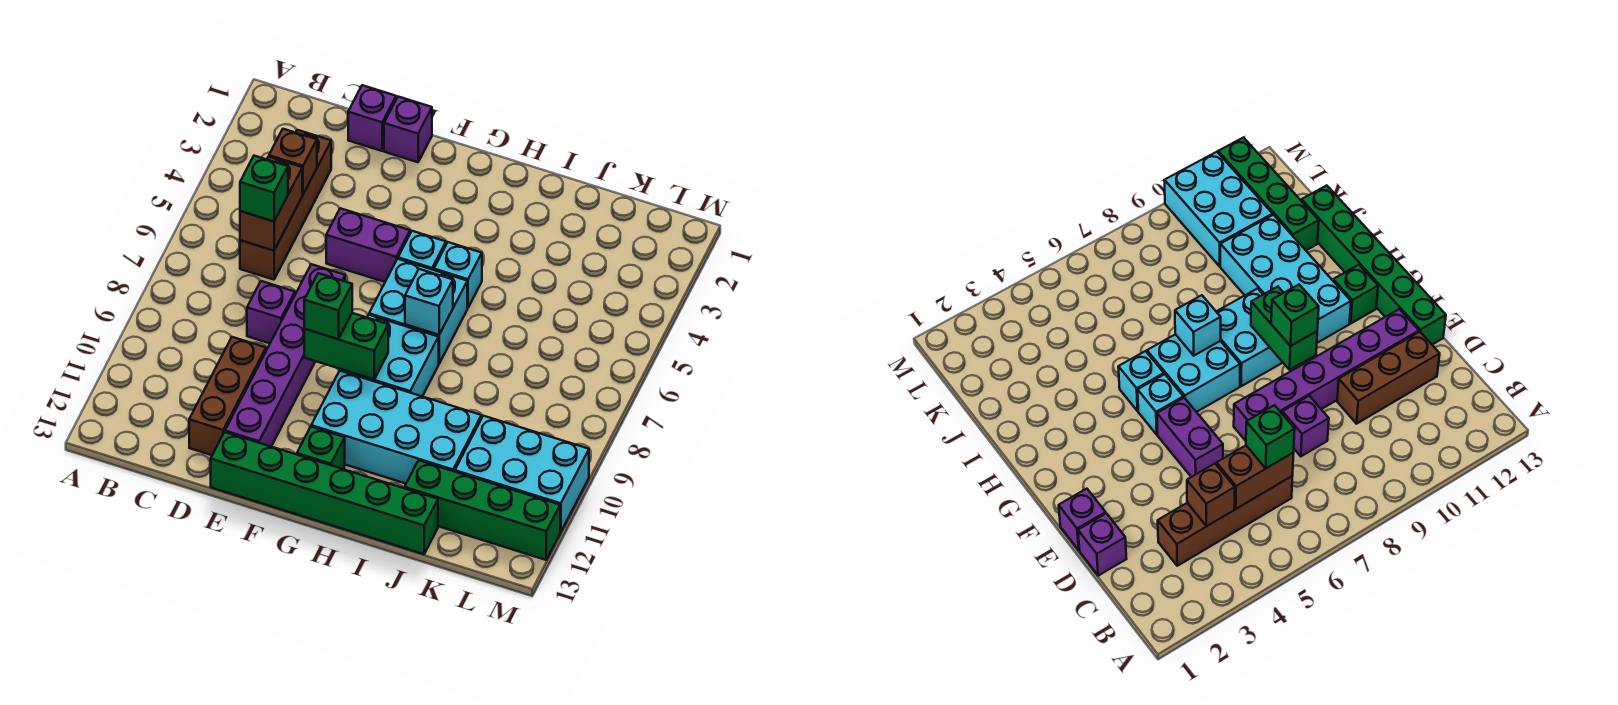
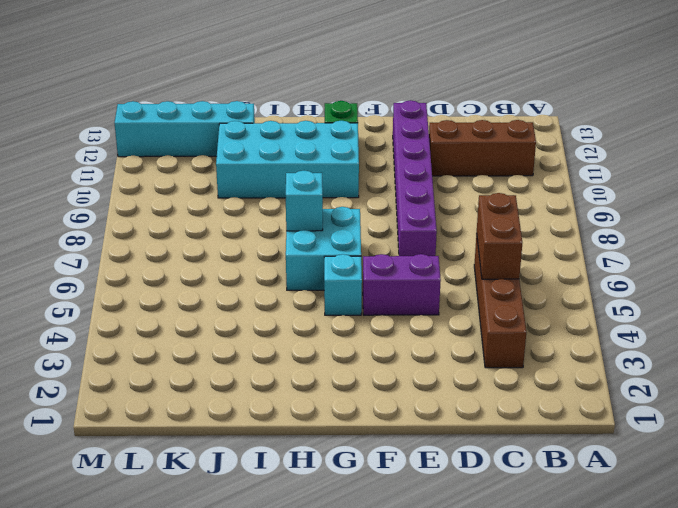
brown 1x3 brick [429,120,536,176] -> brown 1x3 brick turned to [189,337,266,455]
cyan 1x4 brick [115,101,255,157] -> green 1x4 brick [405,460,560,560]
none -> purple 1x1 brick [348,85,396,151]
none -> purple 1x1 brick [247,281,295,343]
none -> purple 1x1 brick [384,97,432,162]

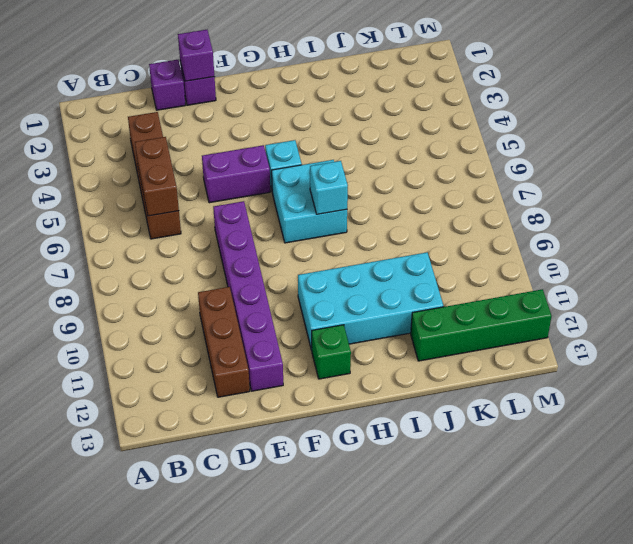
purple 1x1 brick [178,30,214,81] -> purple 1x1 brick moved to [247,281,295,343]
none -> green 1x6 brick [211,432,438,554]
none -> cyan 2x2 brick [340,315,439,396]
none -> cyan 1x1 brick [434,242,482,308]

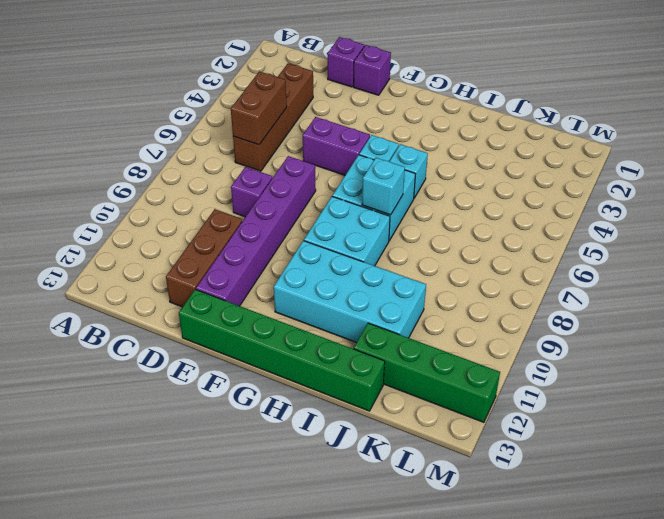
none -> green 1x1 brick [297,427,345,469]
none -> cyan 2x3 brick [455,416,589,532]
none -> brown 1x1 brick [269,129,317,195]

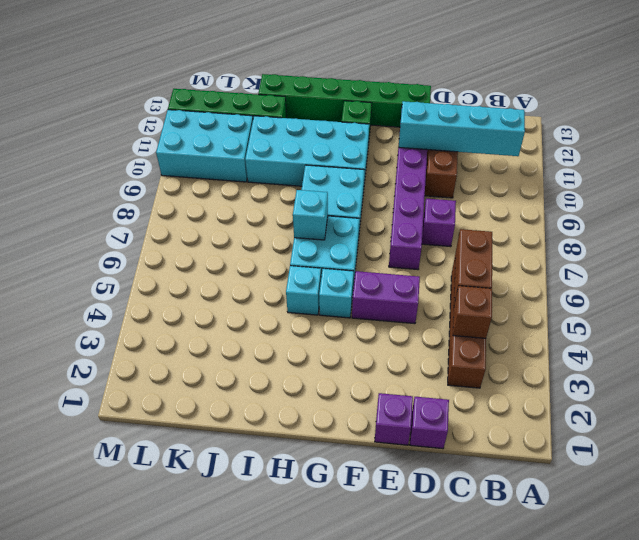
cyan 1x4 brick [399,101,525,156] -> none
none -> green 1x2 brick [304,313,388,379]
none -> green 1x1 brick [240,156,288,221]
none -> green 1x1 brick [304,273,352,339]

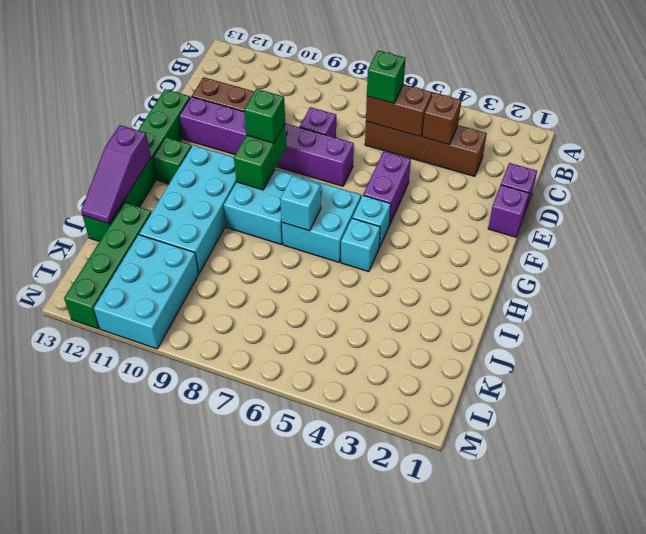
purple 1x3 slope [81,125,151,224] -> none

